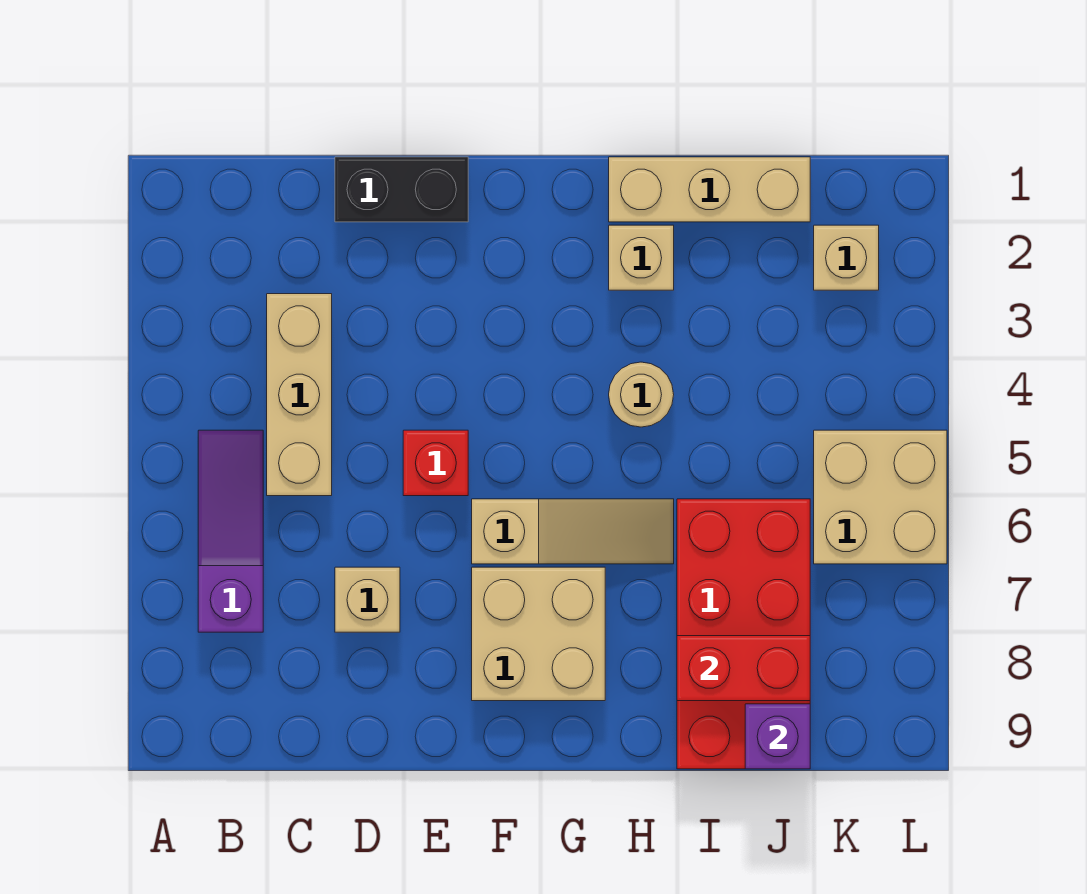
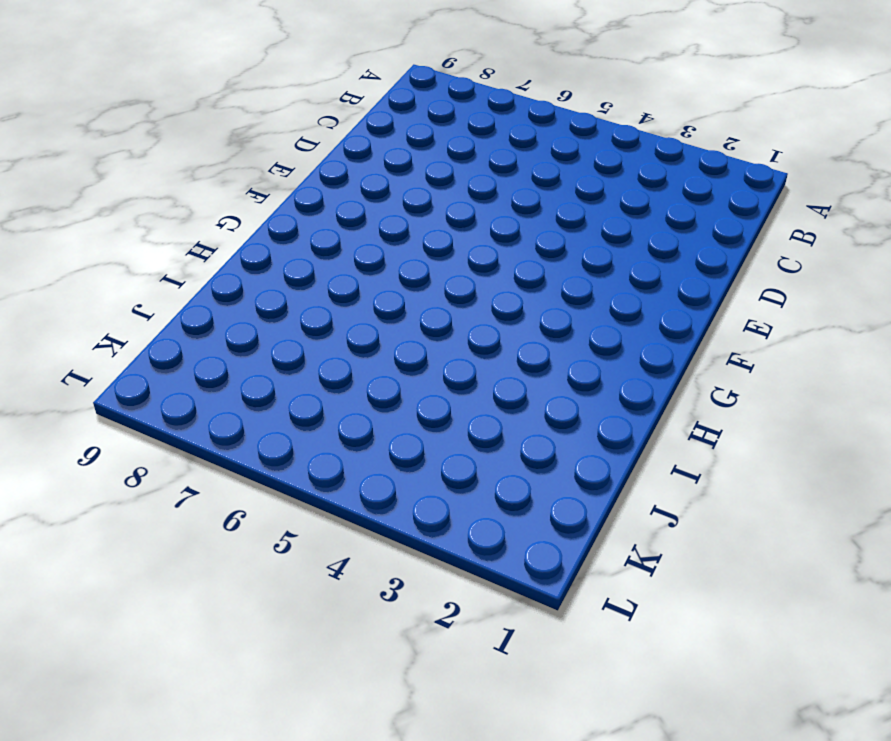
none -> purple 1x3 slope [198,430,263,632]
none -> tan 1x3 brick [267,294,332,496]
none -> black 1x2 brick [335,157,468,222]

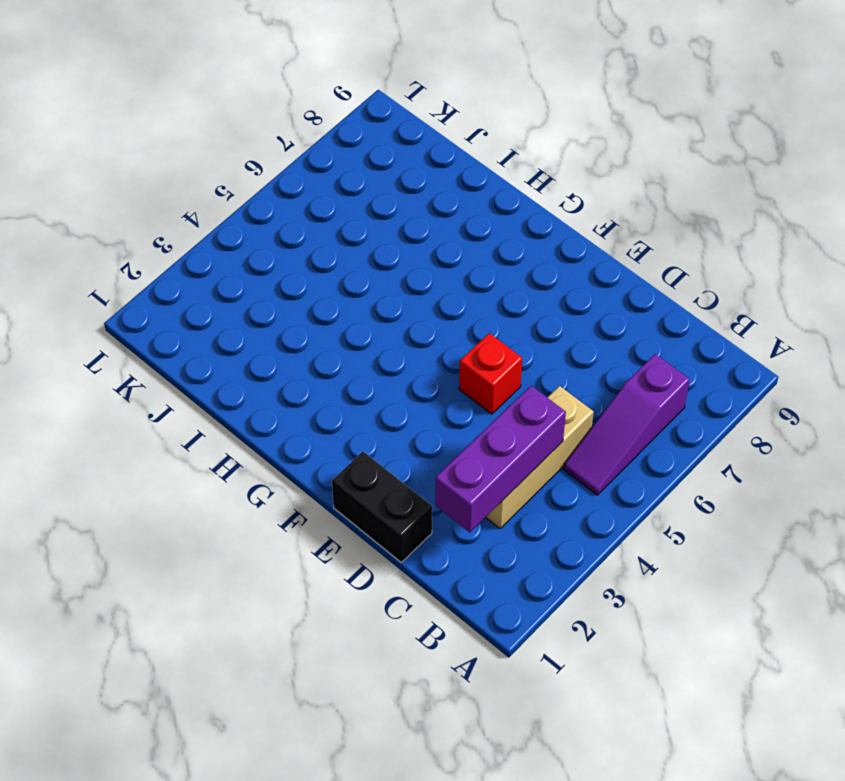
purple 1x3 brick [435,386,566,532] -> none
none -> tan 1x1 brick [335,567,400,632]
none -> tan 1x3 slope [472,499,674,564]
none -> tan 2x2 brick [472,567,605,701]

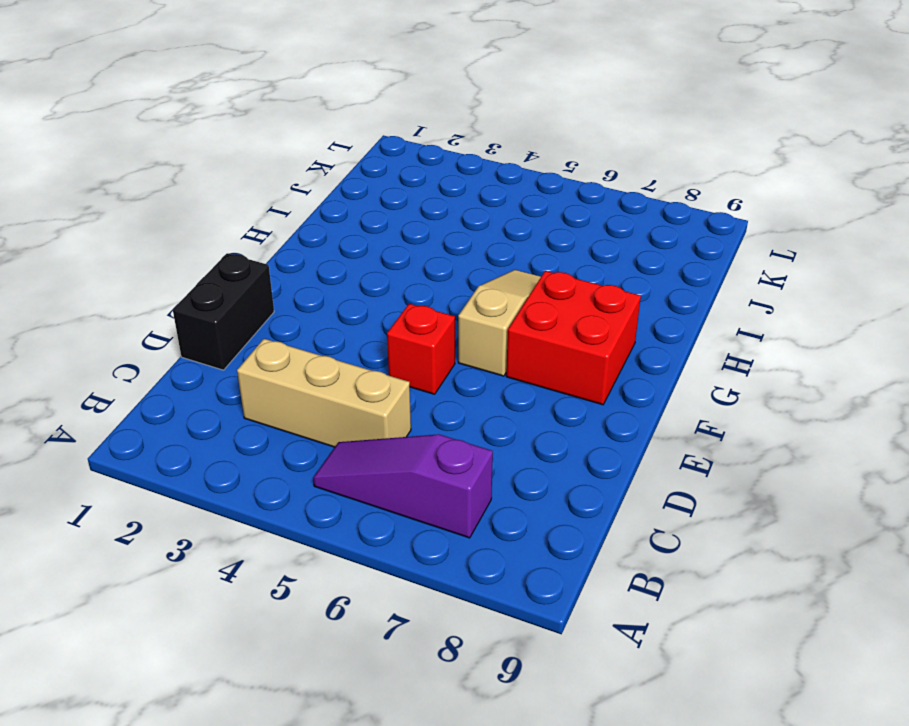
red 2x2 brick [506,271,641,405] -> tan 2x2 brick [472,567,605,701]
none -> tan 1x1 brick [335,567,400,632]
none -> tan 1x3 brick [609,157,810,222]
none -> tan 1x1 brick [609,225,674,290]

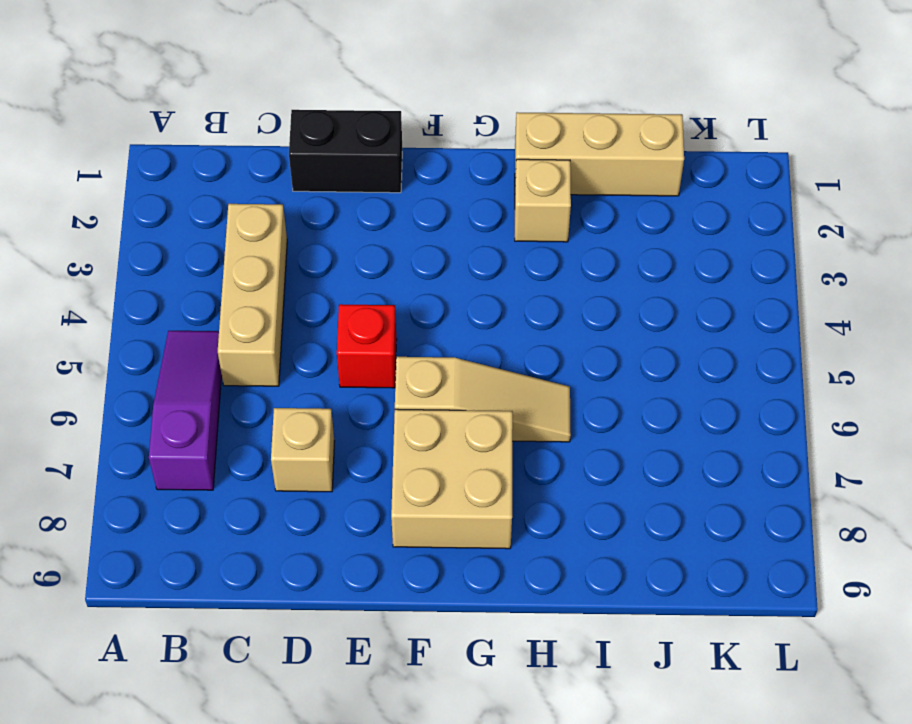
none -> tan 1x1 round brick [609,362,674,427]
none -> red 2x4 brick [677,499,810,769]
none -> tan 1x1 brick [814,225,879,290]

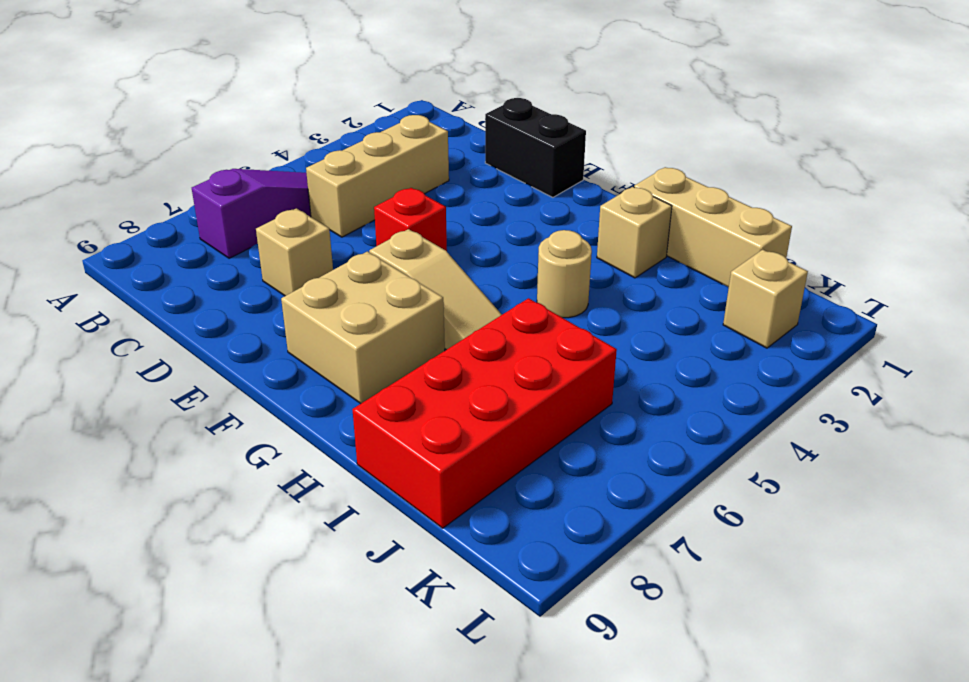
none -> tan 2x2 brick [814,430,947,564]
none -> red 1x2 brick [677,636,810,701]
none -> purple 1x1 brick [745,704,810,769]

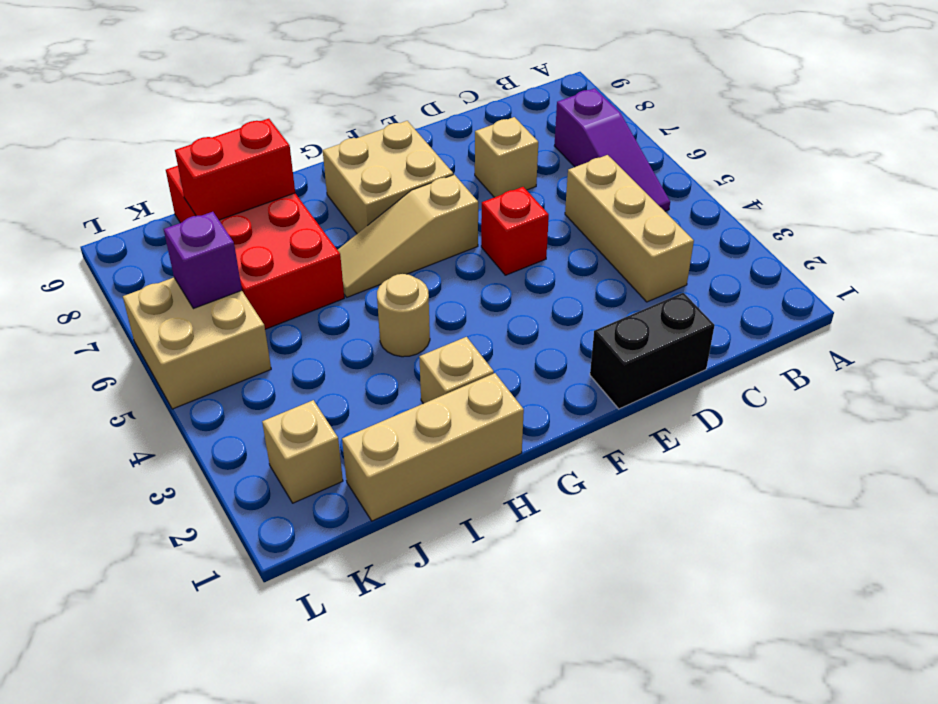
purple 1x1 brick [164,212,242,309] -> purple 1x1 brick moved to [745,704,810,769]

